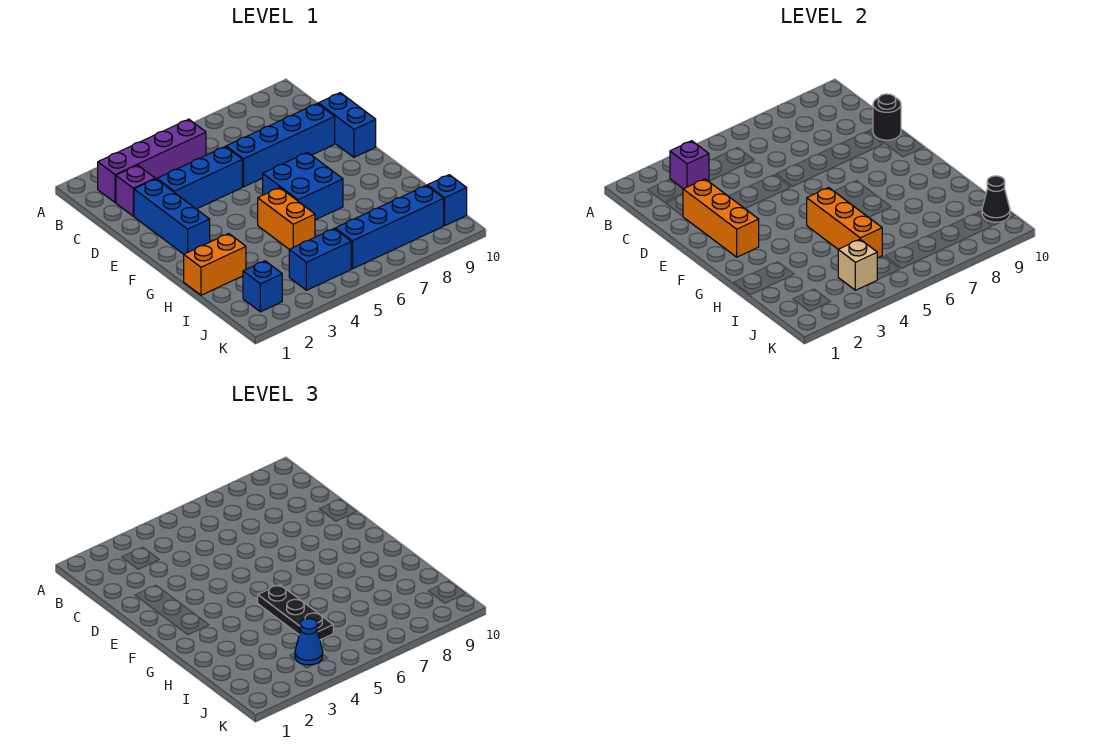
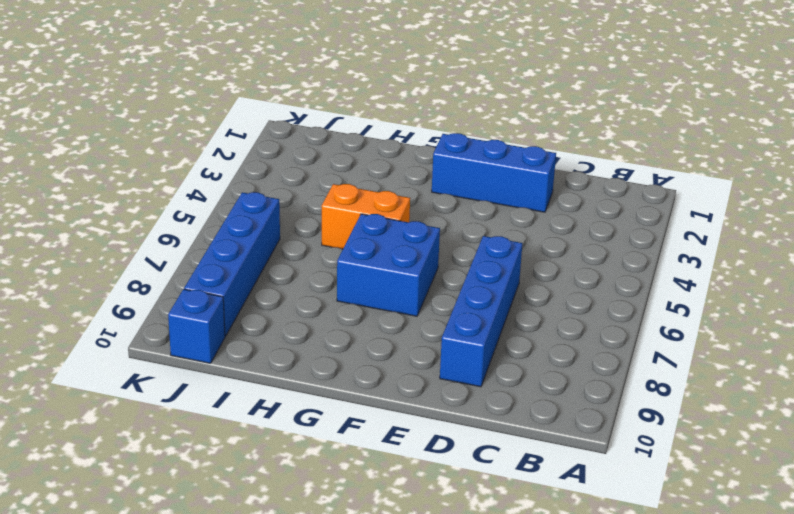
none -> purple 1x4 brick [97,119,206,203]
none -> purple 1x1 brick [116,165,155,216]
none -> blue 1x3 brick [157,147,242,209]

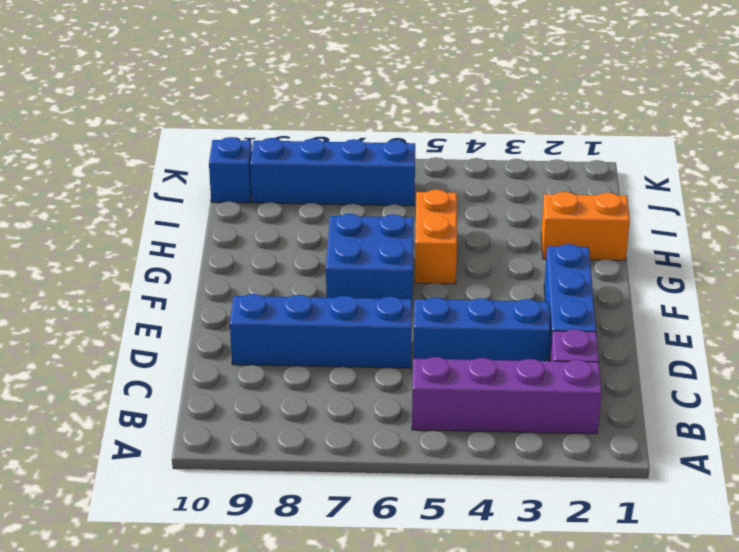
none -> blue 1x2 brick [318,93,376,157]
none -> blue 1x1 brick [243,261,282,312]
none -> blue 1x2 brick [289,229,351,290]

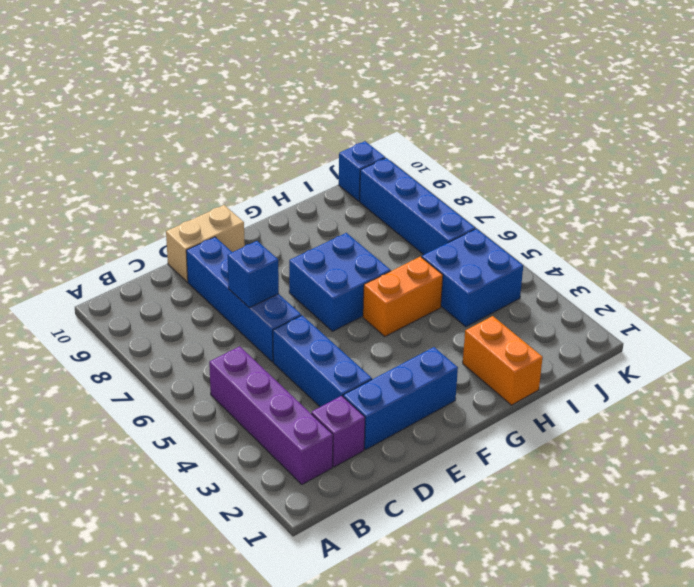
blue 1x1 brick [228,241,279,308] -> blue 1x1 brick moved to [243,261,282,312]
tan 1x2 brick [166,205,245,282] -> blue 1x2 brick [318,93,376,157]
blue 2x2 brick [422,229,523,327] -> blue 1x2 brick [289,229,351,290]
none -> purple 1x1 brick [670,141,709,189]
none -> orange 1x3 brick [683,179,759,257]
none -> black 1x1 round brick [873,94,901,140]

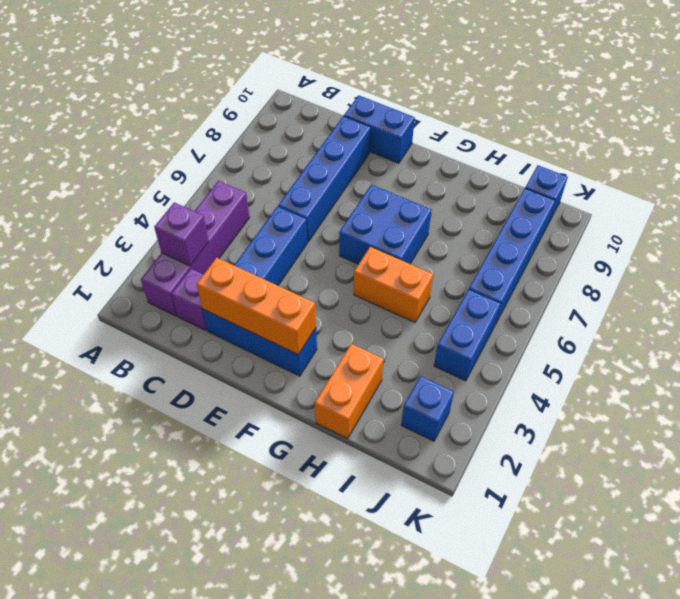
none -> black 1x1 round brick [873,94,901,140]
none -> orange 1x3 brick [807,188,882,258]
none -> tan 1x1 brick [838,239,877,290]

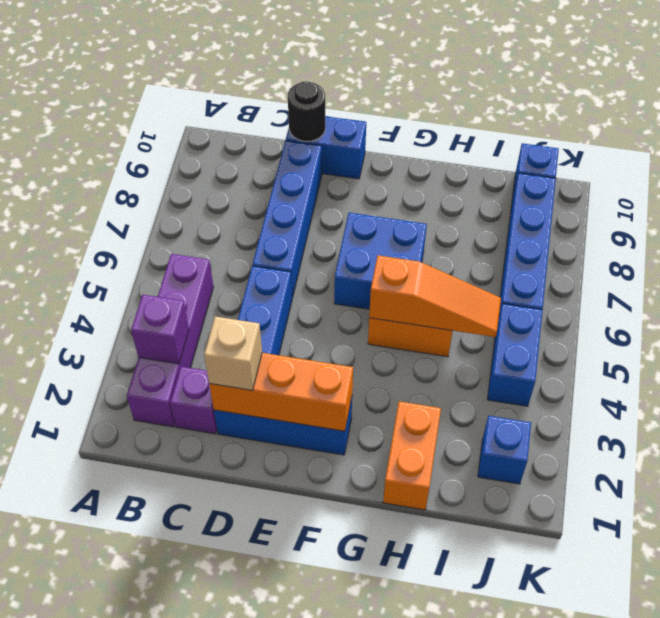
tan 1x1 brick [204,317,262,390] -> tan 1x1 brick moved to [838,239,877,290]
orange 1x3 slope [369,255,501,337] -> orange 1x3 brick [807,188,882,258]
none -> black 1x1 cone [982,176,1010,222]
none -> black 1x3 plate [258,584,333,640]
none -> blue 1x1 cone [295,619,323,665]

